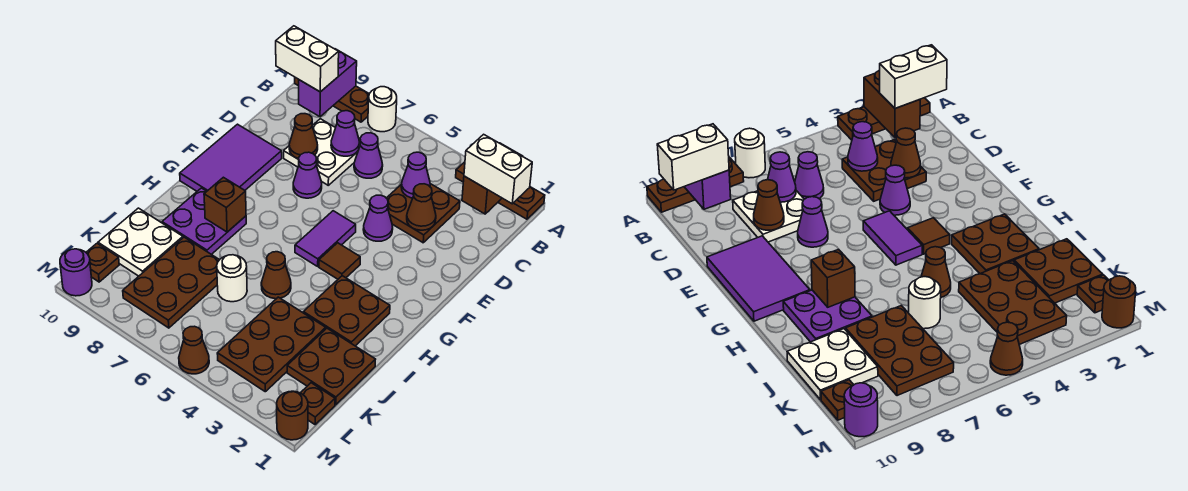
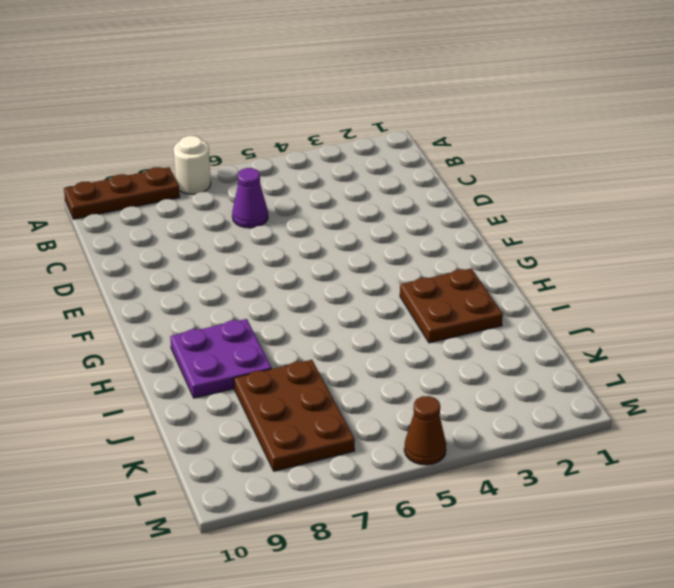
none -> brown 1x3 plate [456,162,545,219]
none -> brown 2x2 plate [387,184,460,243]
none -> white 2x2 plate [284,119,360,185]
none -> purple 1x1 cone [363,195,393,241]

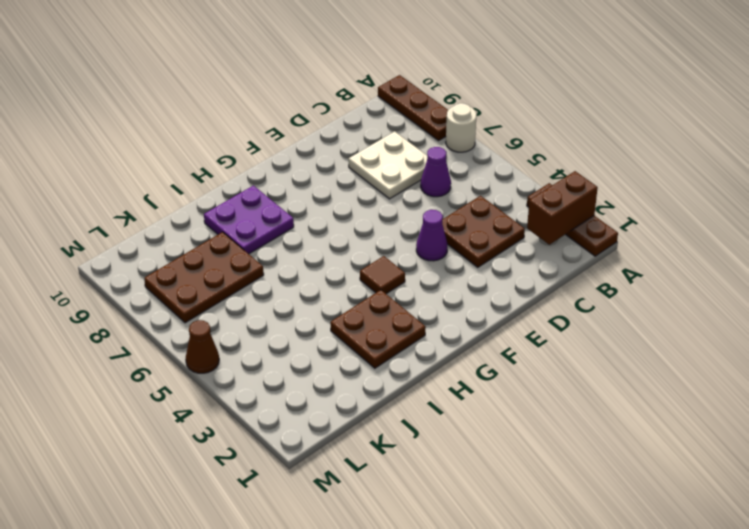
none -> purple 1x1 cone [293,152,322,198]
none -> purple 2x3 tile [180,124,282,191]
none -> purple 1x2 tile [295,211,356,266]
none -> brown 1x1 cone [261,252,291,299]

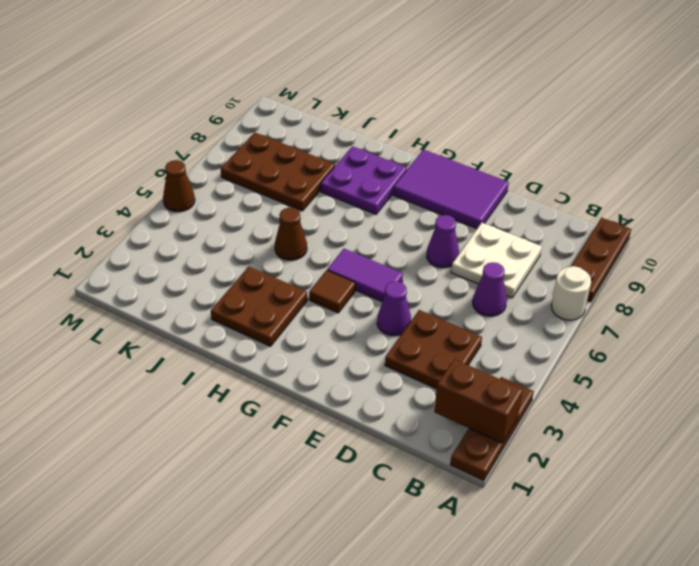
none -> brown 2x2 plate [287,328,376,405]
none -> brown 2x3 plate [217,297,326,392]
none -> white 1x1 round brick [217,255,247,302]
none -> white 2x2 plate [98,208,183,276]

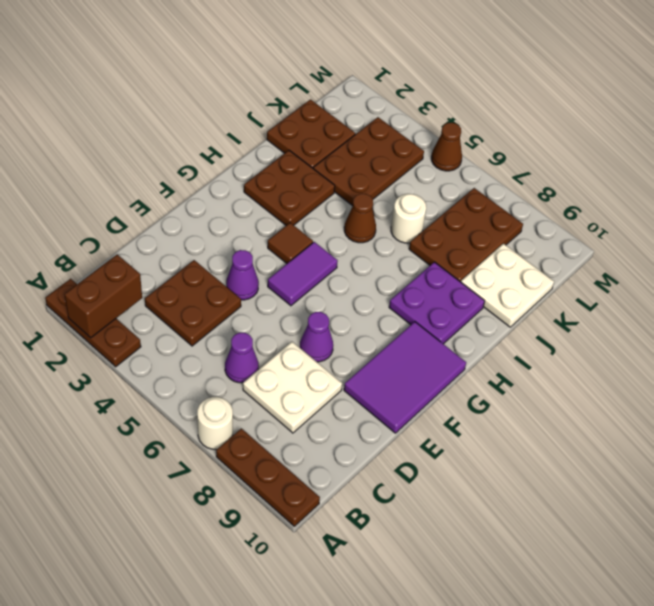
none -> brown 1x1 plate [301,383,335,424]
none -> brown 1x1 plate [86,243,119,282]
none -> brown 1x1 round brick [277,391,308,440]
none -> purple 1x1 round brick [60,249,92,296]

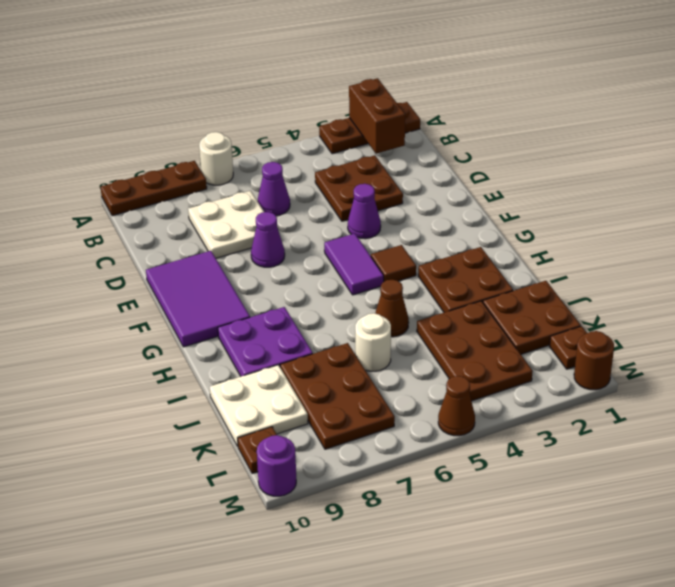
none -> purple 1x2 brick [299,49,357,117]
none -> purple 1x1 cone [401,152,430,198]
none -> purple 1x1 cone [331,111,359,156]
none -> brown 1x1 cone [407,184,436,230]

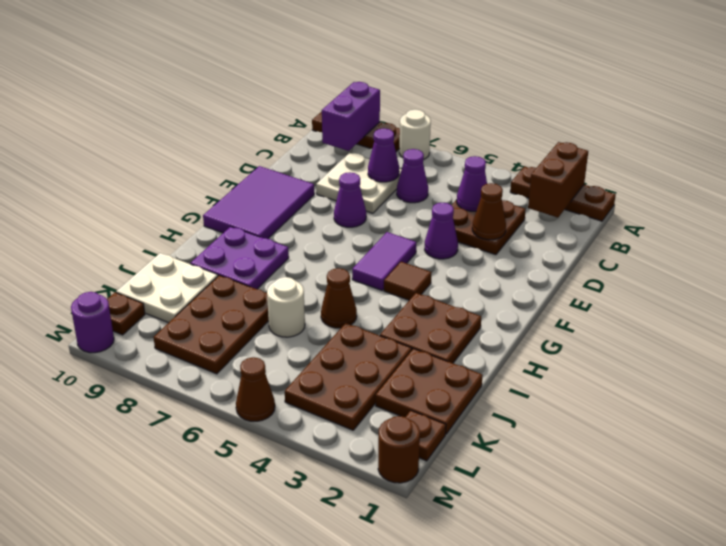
none -> brown 1x1 cone [289,114,318,159]
none -> brown 1x1 brick [204,177,246,232]
none -> white 1x2 brick [464,134,532,204]
none -> white 1x2 brick [276,26,339,92]

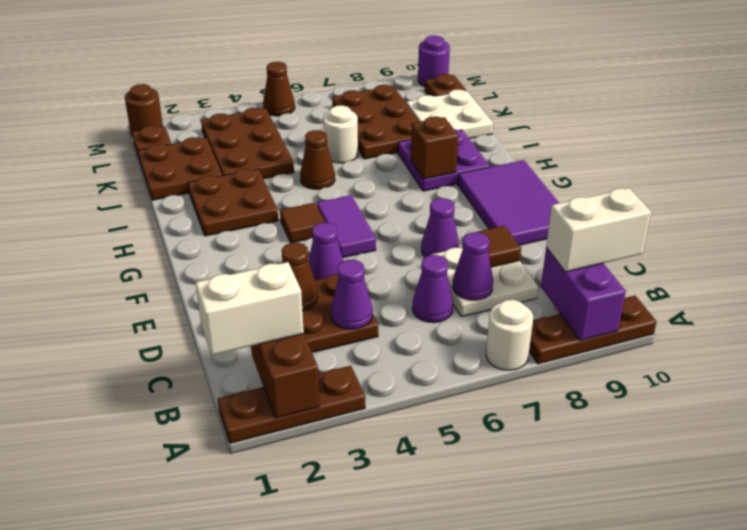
brown 1x1 tile [477,226,521,267] -> brown 1x1 cone [289,114,318,159]

